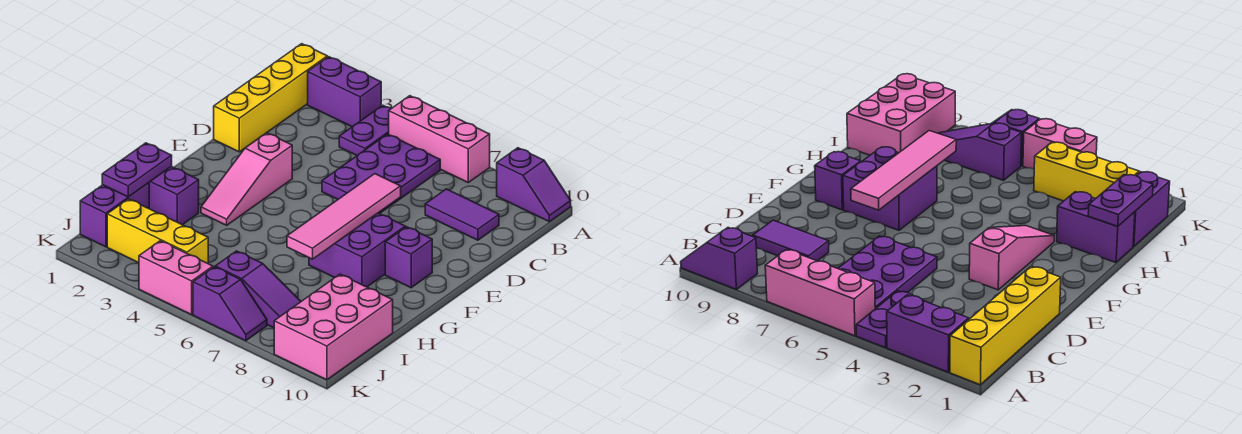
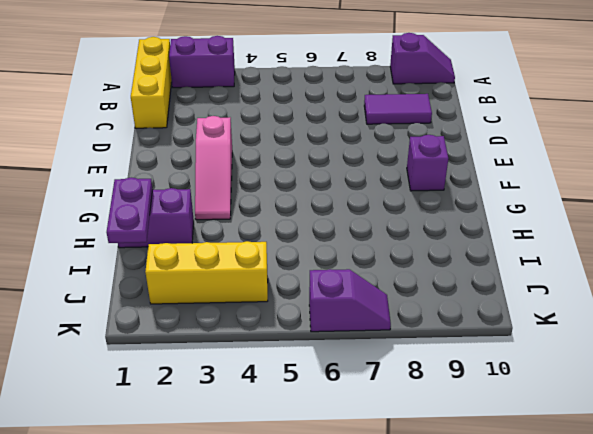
yellow 1x3 brick [131,37,172,128] -> yellow 1x4 brick [214,44,327,152]
none -> purple 1x2 plate [339,105,391,155]
none -> pink 1x3 brick [389,96,490,182]
none -> purple 2x3 plate [322,134,440,214]

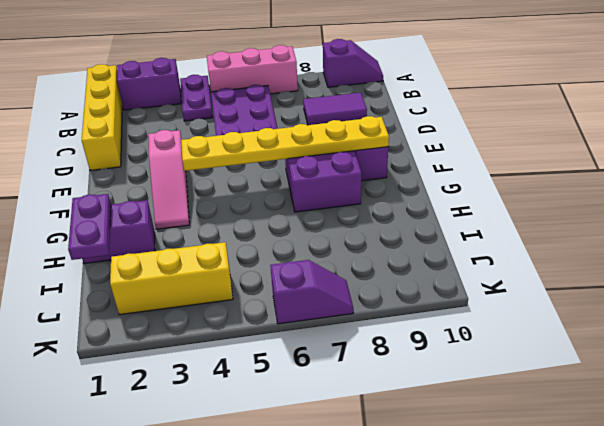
yellow 1x6 plate [181,116,389,171] -> pink 1x4 tile [287,174,401,259]
none -> purple 1x2 brick [80,183,149,247]
none -> pink 2x3 brick [274,274,393,380]
none -> purple 1x3 slope [215,251,301,328]

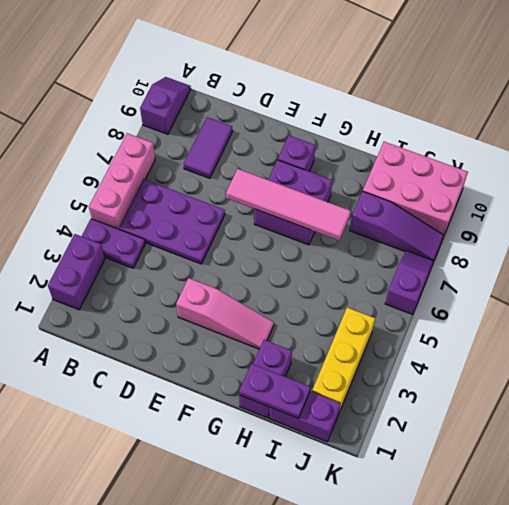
purple 1x3 slope [350,191,444,261] -> purple 1x3 slope turned to [215,251,301,328]
none -> yellow 1x4 brick [214,44,327,152]
none -> pink 1x2 brick [139,241,213,315]

